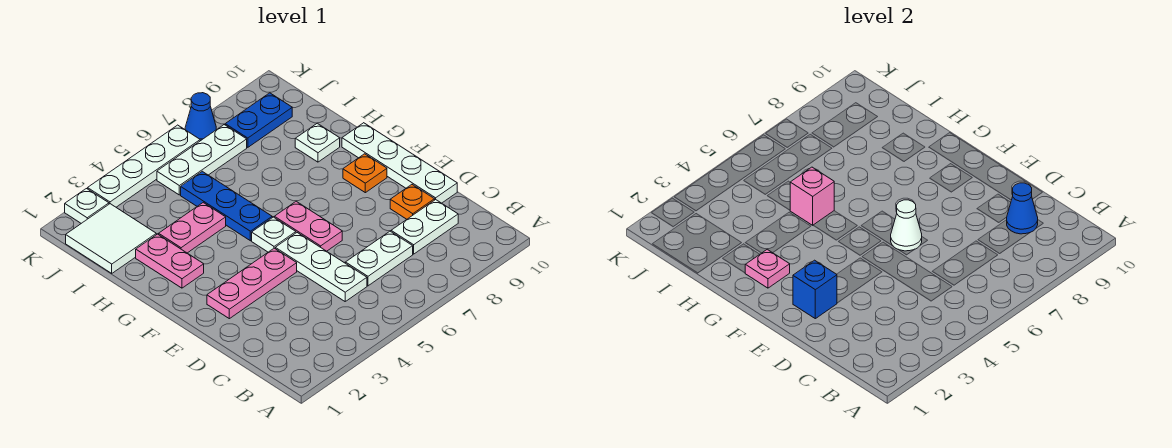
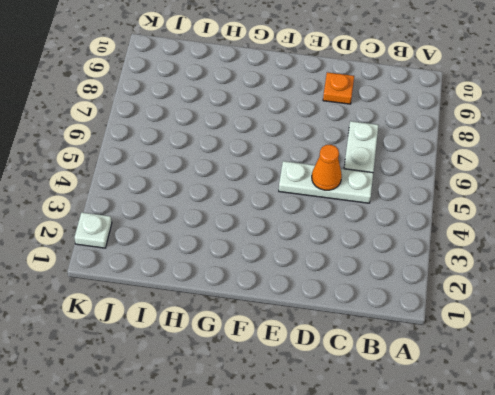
orange 1x1 cone [312,145,342,190] -> none
none -> white 1x2 plate [391,200,458,254]
none -> white 1x4 plate [342,123,457,203]
none -> pink 1x3 plate [207,248,297,319]

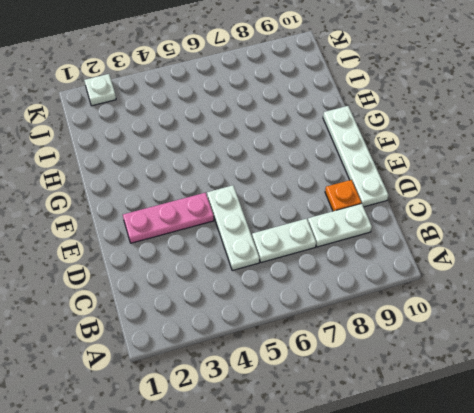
none -> pink 1x2 plate [274,201,342,251]
none -> white 1x1 plate [252,217,296,252]
none -> orange 1x1 plate [343,154,387,193]

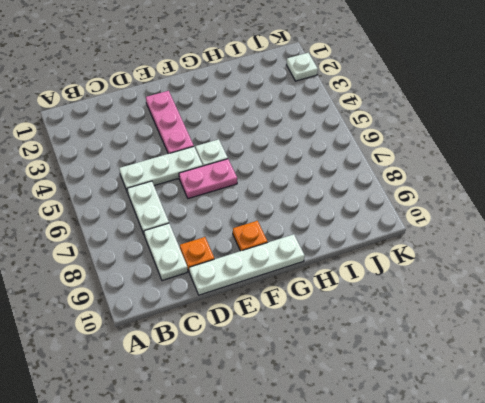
none -> pink 1x2 plate [136,234,204,288]
none -> blue 1x3 plate [181,171,272,241]
none -> pink 1x2 plate [159,203,226,253]

